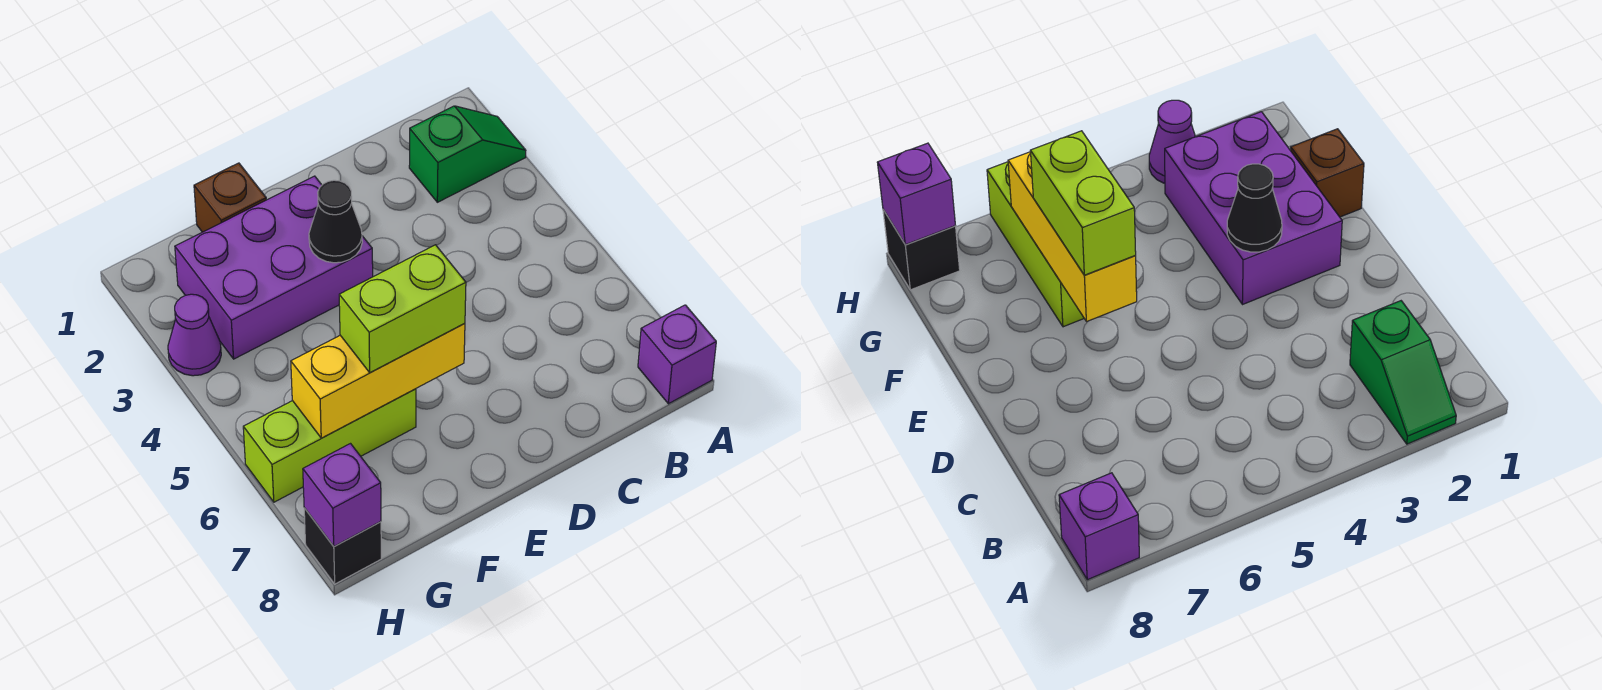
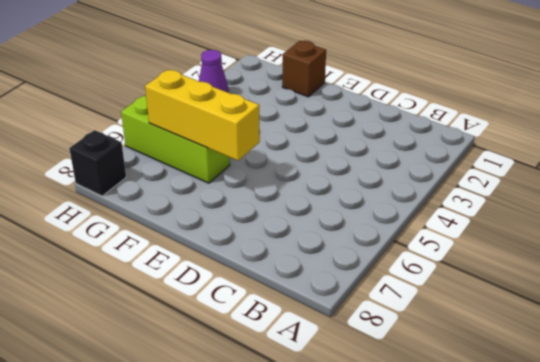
none -> green 1x2 slope [409,106,526,202]
none -> purple 1x1 brick [638,305,716,404]

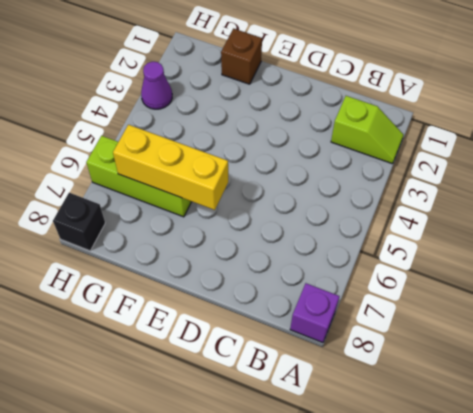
lime 1x2 slope [331,96,404,164] -> green 1x2 slope [409,106,526,202]
none -> purple 2x3 brick [175,176,373,359]
none -> black 1x1 cone [309,180,362,263]

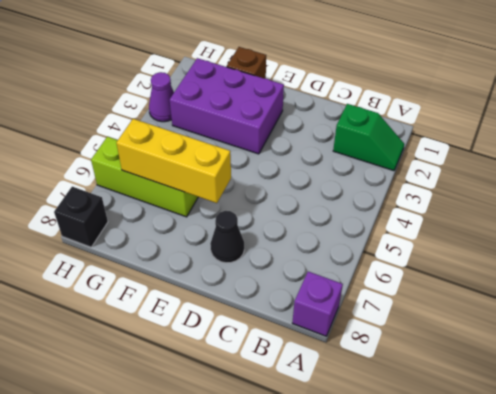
black 1x1 cone [210,211,244,263] -> black 1x1 cone moved to [309,180,362,263]
none -> purple 1x1 brick [303,444,381,546]
none -> lime 1x2 brick [339,245,466,373]

